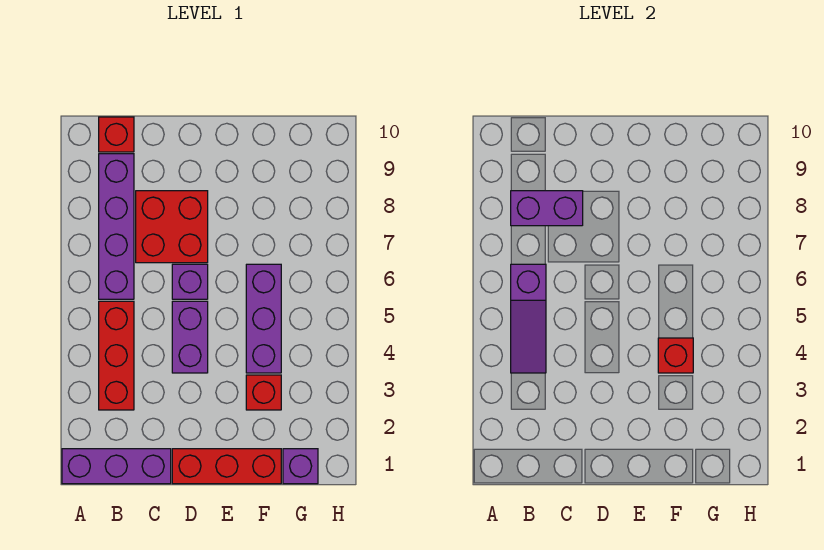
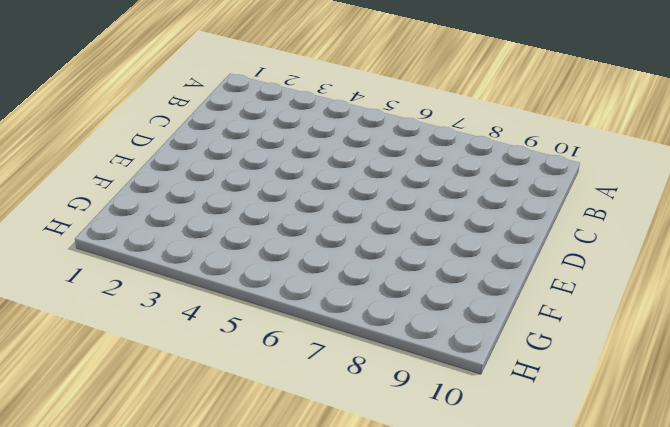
none -> purple 1x3 brick [62,449,171,484]
none -> red 1x3 brick [99,301,134,410]
none -> purple 1x4 brick [99,154,134,299]

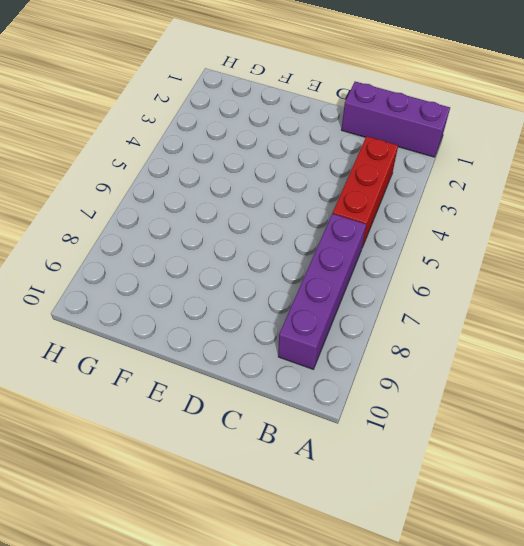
none -> red 1x1 brick [99,117,134,152]
none -> red 2x2 brick [136,191,208,263]
none -> red 1x3 brick [172,449,281,484]

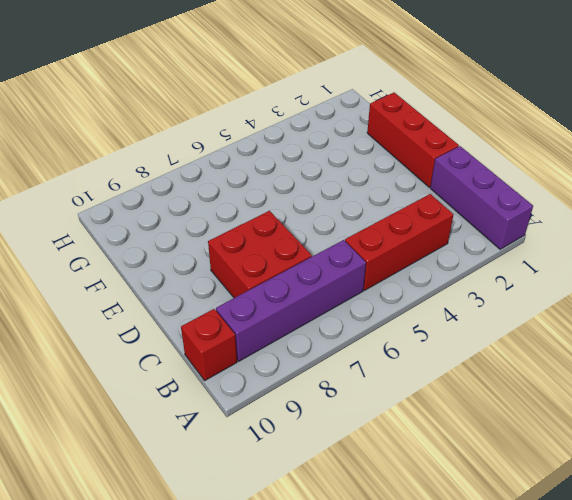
none -> purple 1x2 brick [172,301,208,373]
none -> purple 1x1 brick [172,264,208,299]
none -> red 1x1 brick [246,375,281,410]

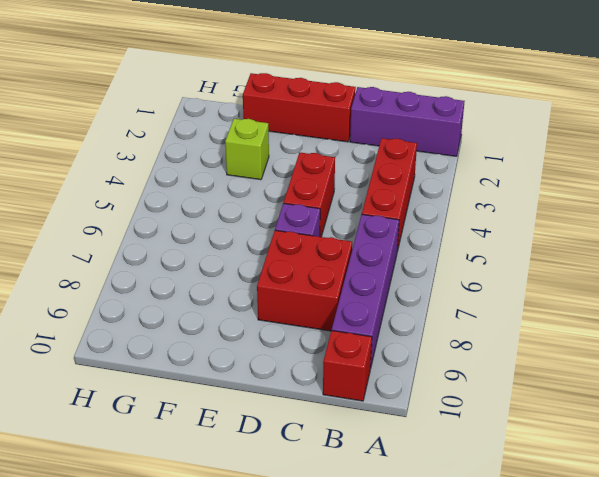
red 1x2 brick [284,152,335,237] -> purple 1x2 brick [172,301,208,373]
lime 1x1 brick [225,119,269,180] -> red 1x1 brick [246,375,281,410]
none -> purple 1x3 brick [246,264,281,373]
none -> purple 1x1 brick [283,449,318,484]
none -> purple 1x3 slope [511,264,546,373]

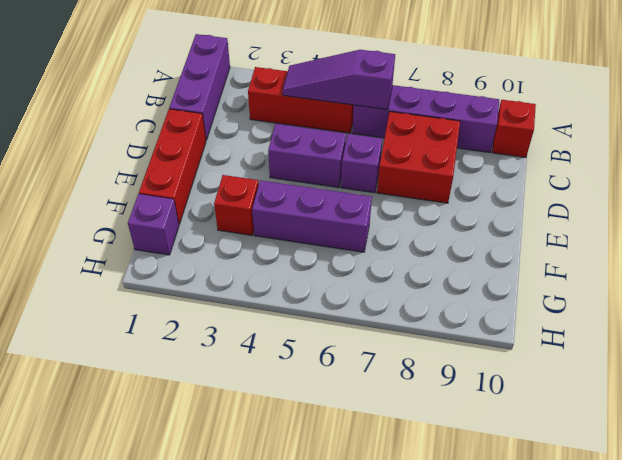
none -> purple 1x2 brick [511,191,583,226]
none -> red 1x1 brick [658,338,693,373]

